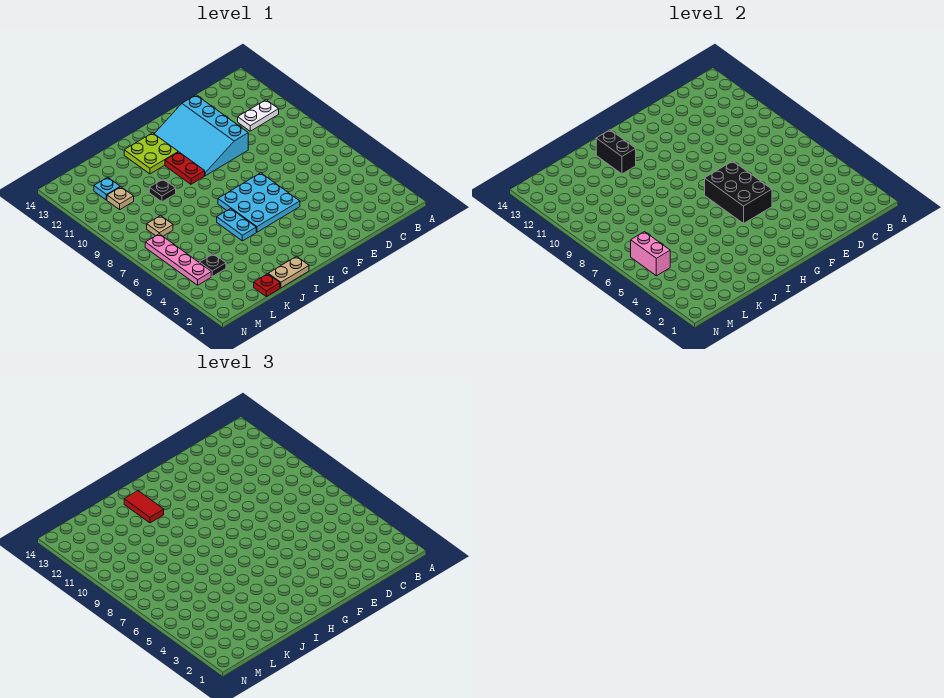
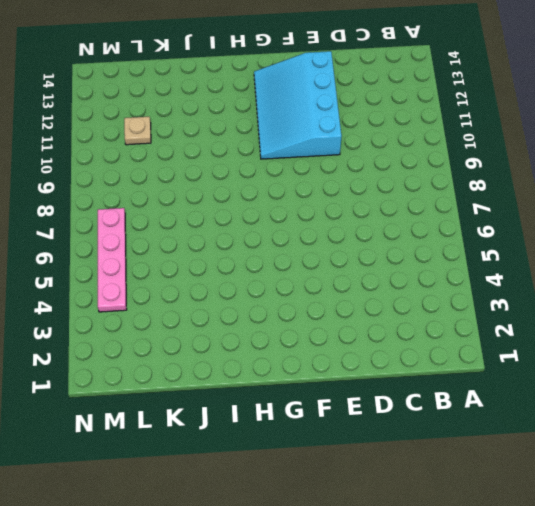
none -> white 1x2 plate [238,100,279,131]
none -> cyan 3x3 plate [218,173,300,232]
none -> red 1x2 plate [165,152,205,184]

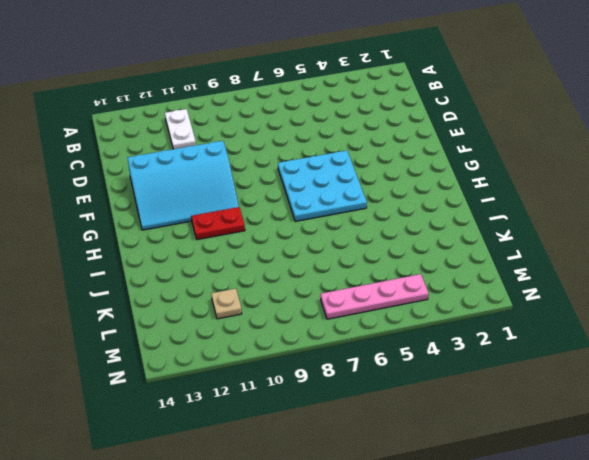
none -> lime 2x2 plate [124,133,178,174]
none -> tan 1x2 plate [268,256,309,288]
none -> cyan 1x2 plate [217,209,256,241]

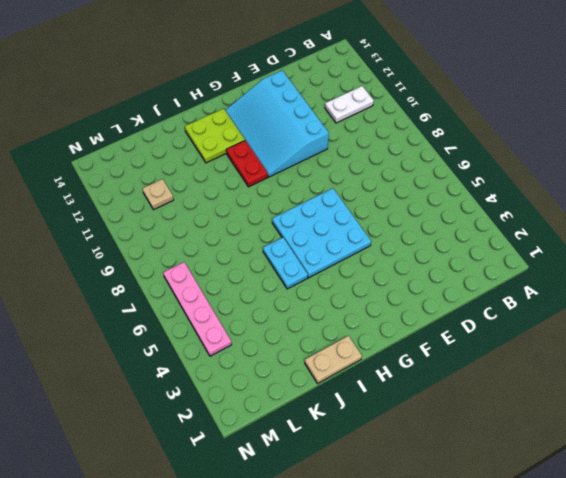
none -> black 1x1 plate [149,179,176,202]
none -> red 1x1 plate [254,274,280,297]
none -> black 1x1 plate [200,254,226,276]

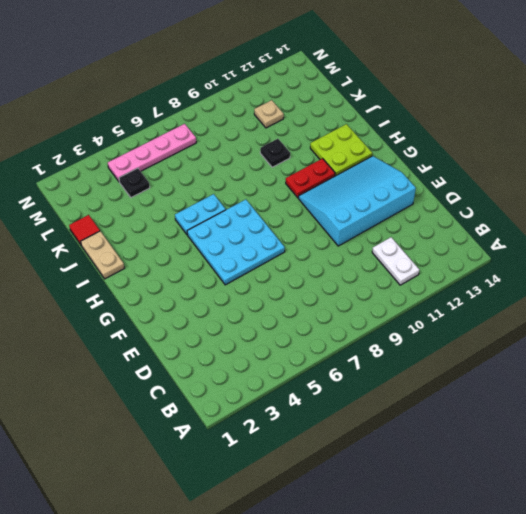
red 1x1 tile [69,215,100,245] -> red 1x1 plate [254,274,280,297]
none -> tan 1x1 plate [147,215,173,236]
none -> cyan 1x1 plate [94,177,120,200]
none -> black 2x3 brick [705,161,772,223]

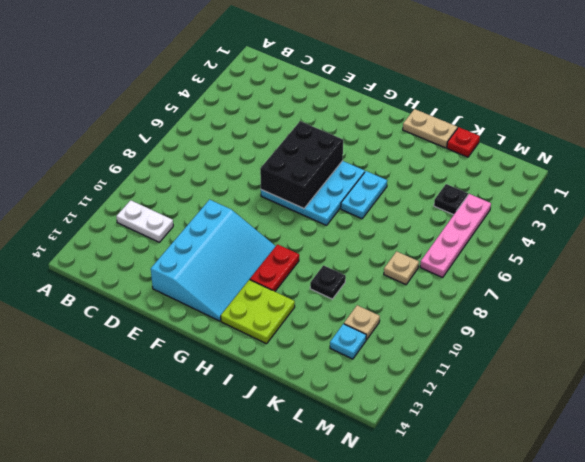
none -> black 1x2 brick [596,130,636,174]
none -> pink 1x2 brick [631,232,670,276]
none -> red 1x2 tile [124,491,164,523]

